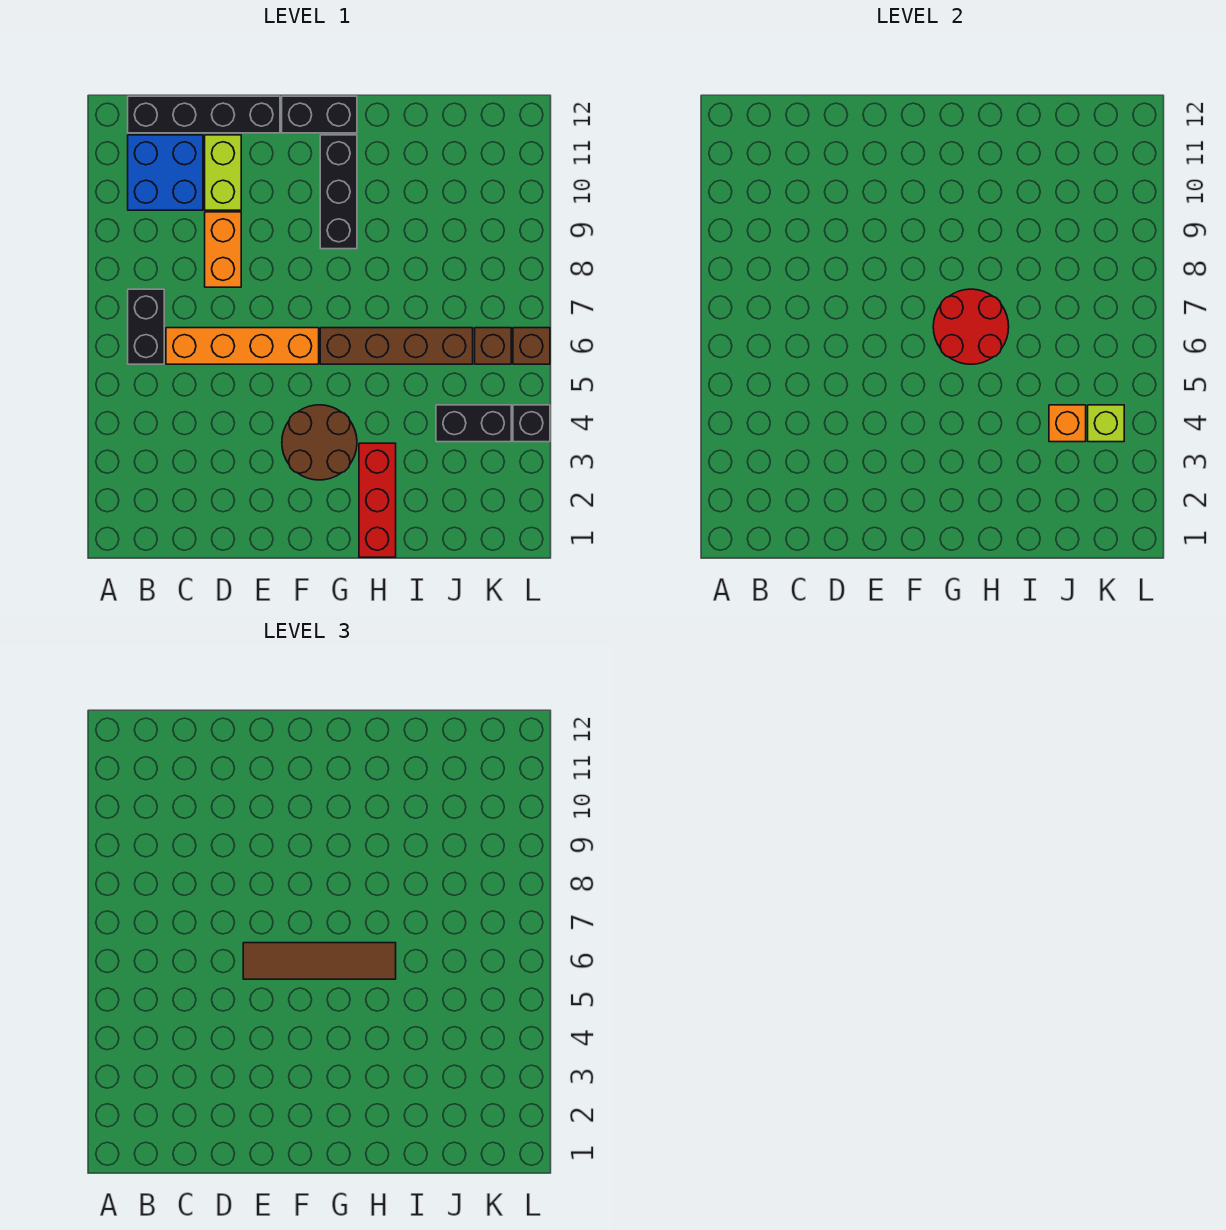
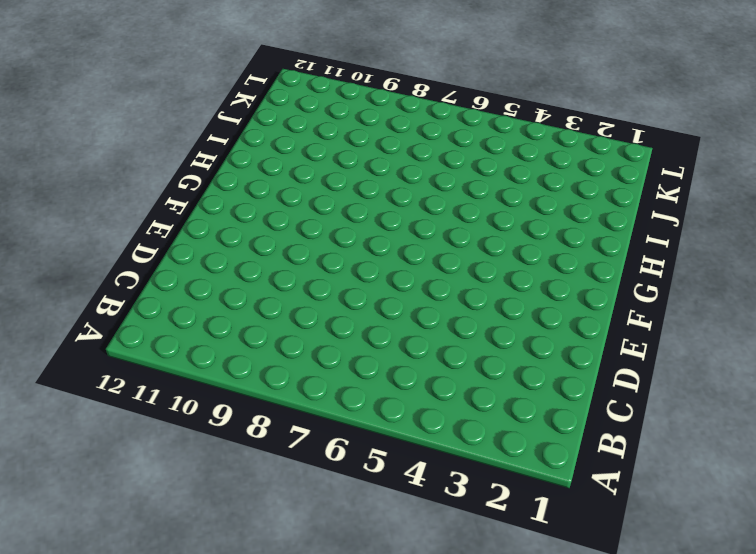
none -> black 1x2 brick [128,289,164,364]
none -> blue 2x2 brick [128,135,203,210]
none -> black 1x4 brick [128,96,280,133]

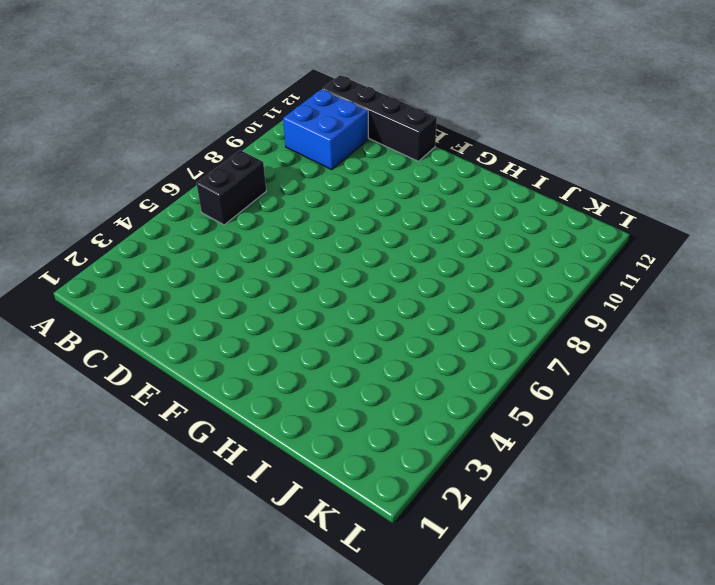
none -> orange 1x4 brick [166,328,319,364]
none -> orange 1x2 brick [205,212,241,287]
none -> lime 1x2 brick [205,135,241,210]

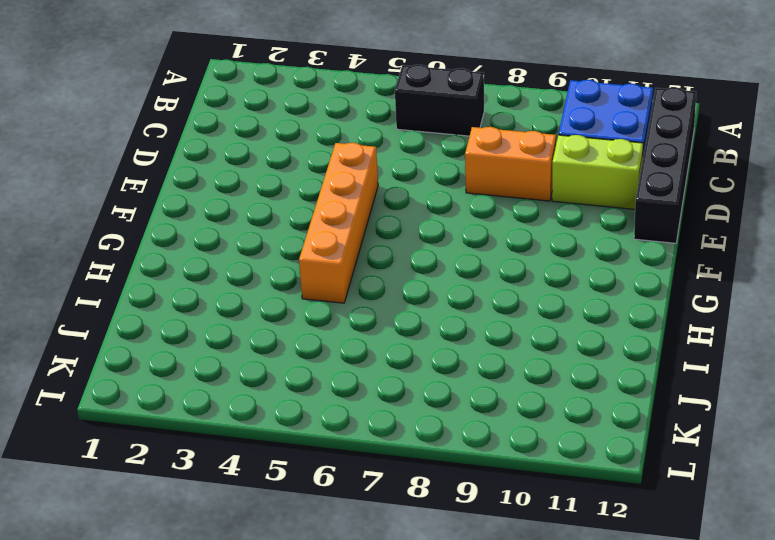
orange 1x4 brick [299,143,378,303] -> orange 1x4 brick moved to [166,328,319,364]
none -> brown 2x2 round brick [282,405,357,480]
none -> black 1x2 brick [282,96,357,133]
none -> brown 1x4 brick [320,328,473,364]

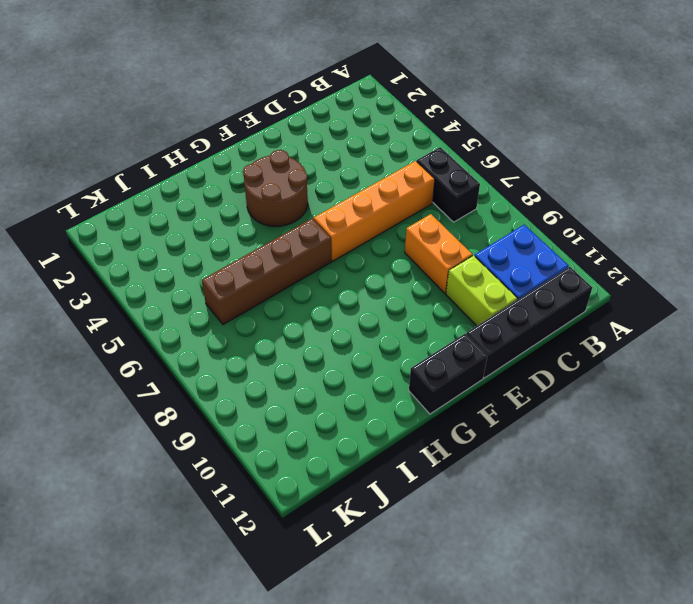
none -> black 1x3 brick [320,135,357,249]
none -> red 1x3 brick [359,443,396,557]
none -> black 1x2 brick [436,405,511,442]

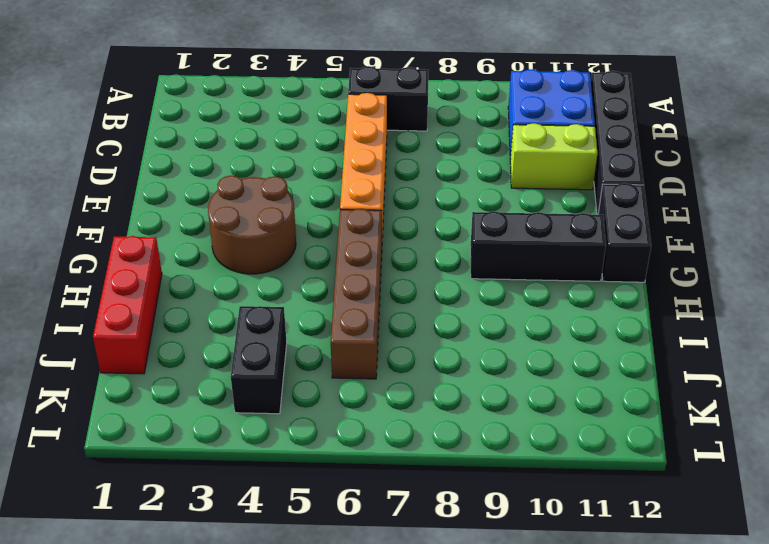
red 1x3 brick [93,236,162,374] -> red 1x3 brick turned to [359,443,396,557]
none -> orange 1x2 brick [205,212,241,287]
none -> brown 1x1 brick [475,328,511,364]
none -> black 1x1 brick [513,405,550,442]

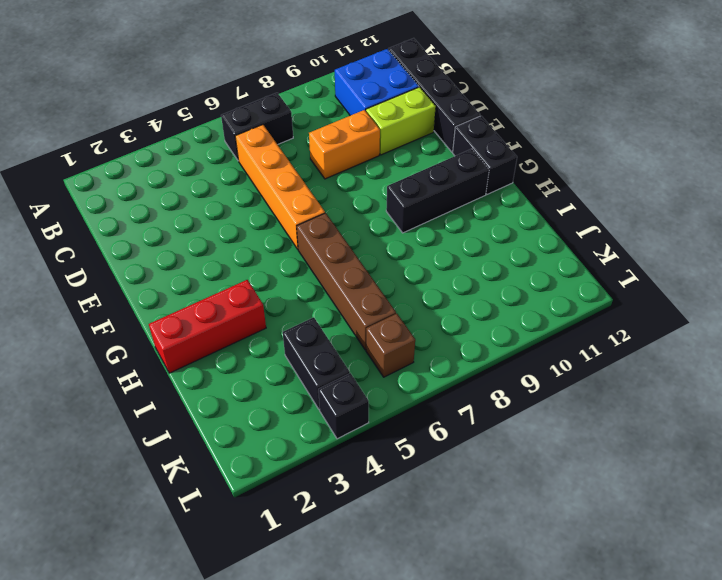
none -> brown 2x2 round brick [282,405,357,480]
none -> brown 1x1 brick [513,328,550,364]
none -> red 2x2 round brick [933,289,1009,364]

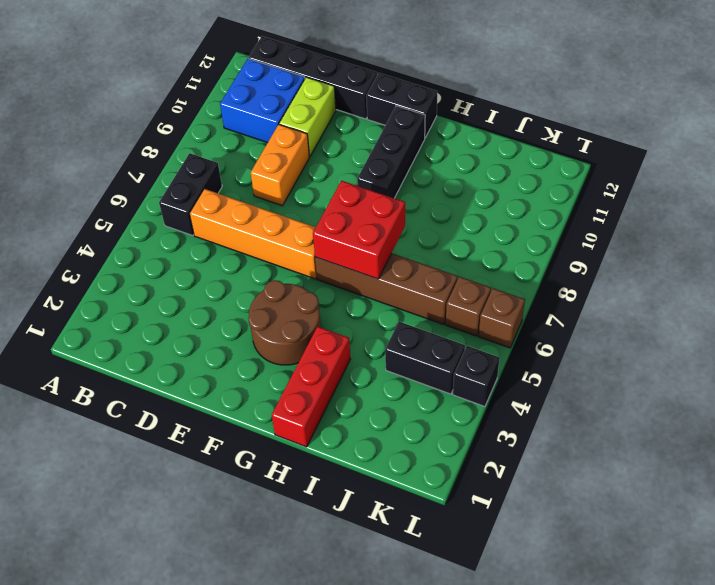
red 2x2 brick [313,181,405,279] -> red 2x2 round brick [933,289,1009,364]
none -> orange 1x1 brick [1049,405,1086,442]
none -> lime 1x1 brick [1088,405,1124,442]
none -> brown 1x4 tile [243,943,396,979]

